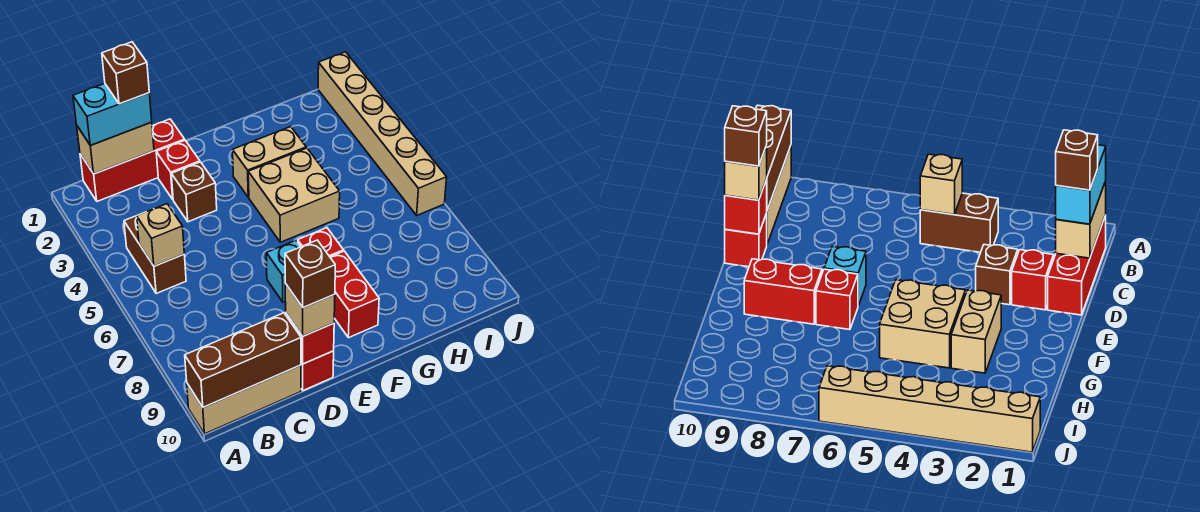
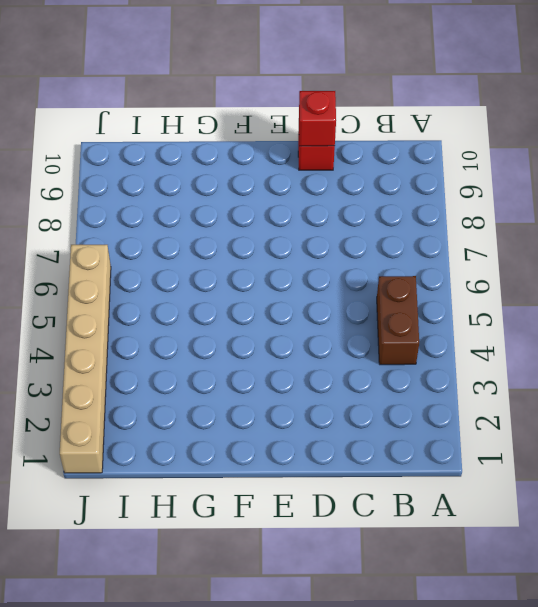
none -> tan 1x3 brick [187,365,301,434]
none -> red 1x3 brick [80,119,185,201]
none -> red 1x1 brick [156,140,200,199]

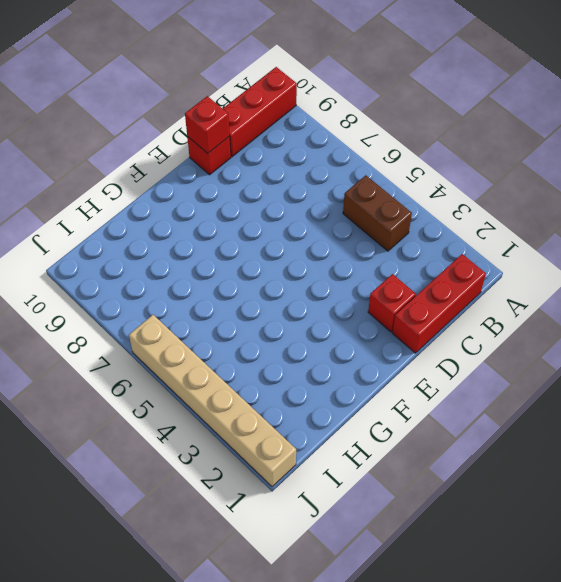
red 1x3 brick [223,67,297,157] -> tan 1x3 brick [187,365,301,434]
none -> brown 1x1 brick [171,162,217,222]
none -> cyan 1x1 brick [266,241,301,302]
none -> tan 1x2 brick [233,127,306,197]

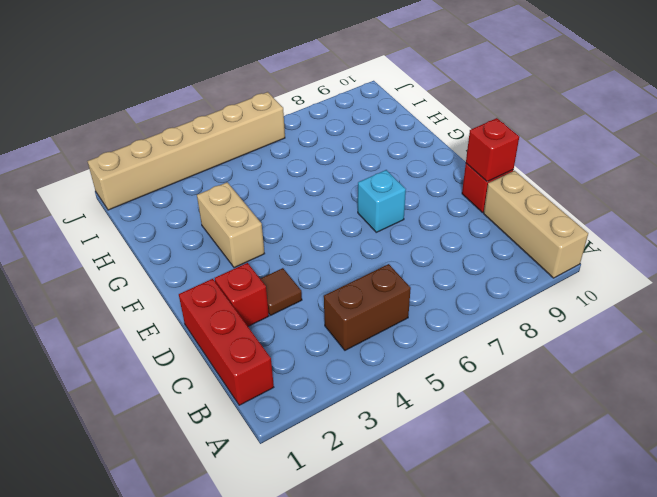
brown 1x1 tile [260,268,302,315] -> brown 1x1 brick [171,162,217,222]
none -> tan 2x2 brick [248,148,340,242]
none -> red 1x1 brick [298,228,344,257]
none -> red 1x2 brick [330,251,379,338]

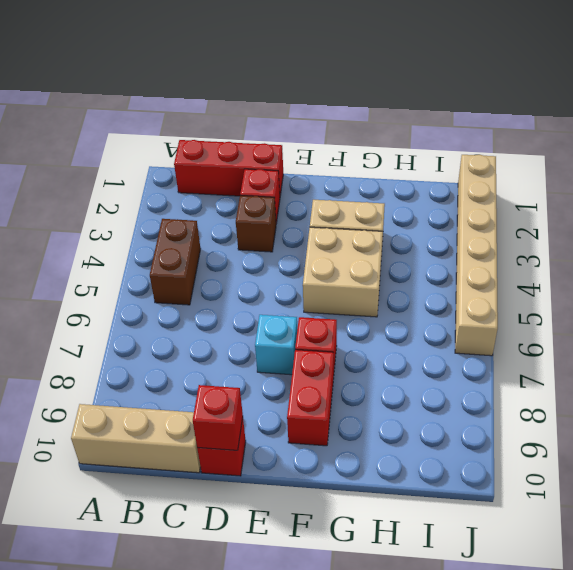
none -> brown 1x3 brick [185,313,301,407]
none -> tan 1x2 brick [77,122,154,174]
none -> tan 1x1 brick [137,204,184,266]

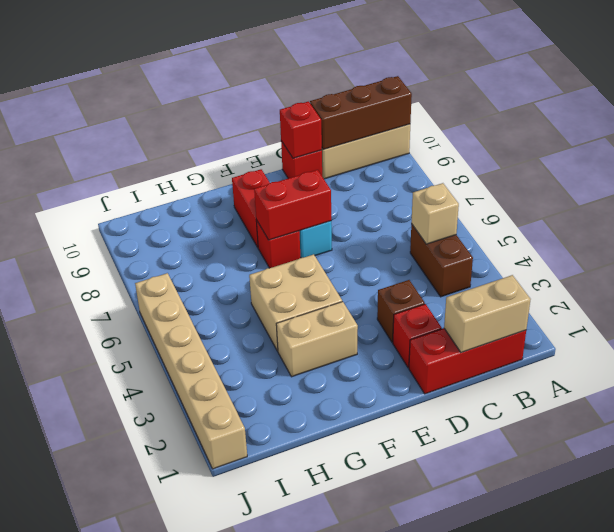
red 1x2 brick [254,170,331,240] -> none
none -> cyan 1x2 brick [73,84,152,145]
none -> tan 1x1 brick [285,284,335,336]
none -> brown 1x1 brick [102,42,149,104]

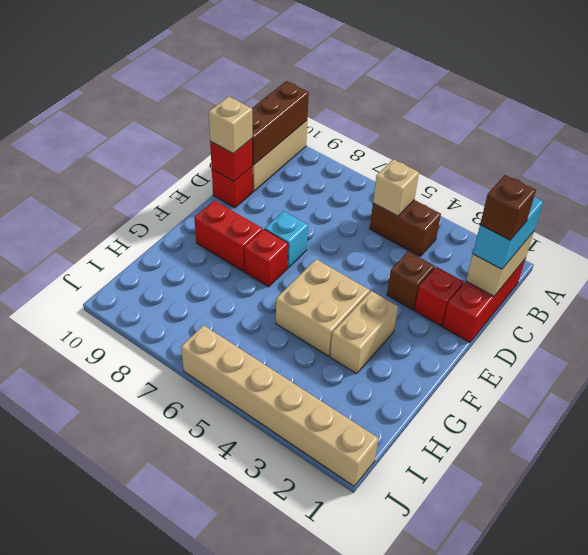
none -> brown 1x1 brick [285,240,335,308]

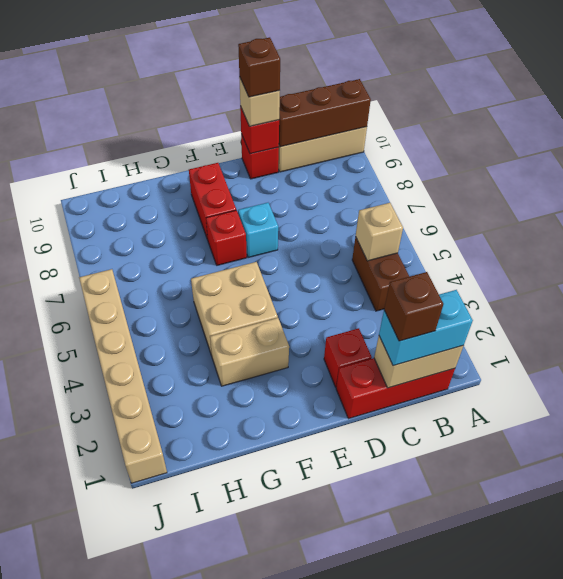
none -> brown 1x1 brick [171,162,217,222]

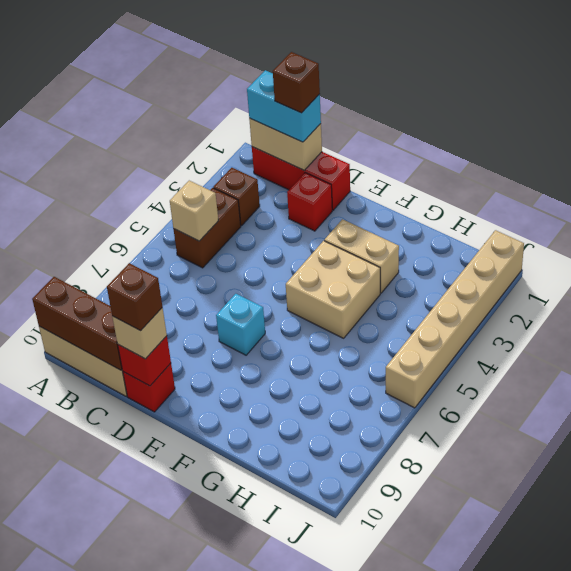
brown 1x1 brick [213,168,260,226] -> brown 1x1 brick moved to [171,162,217,222]
none -> red 1x1 brick [298,228,344,257]
none -> red 1x2 brick [330,251,379,338]

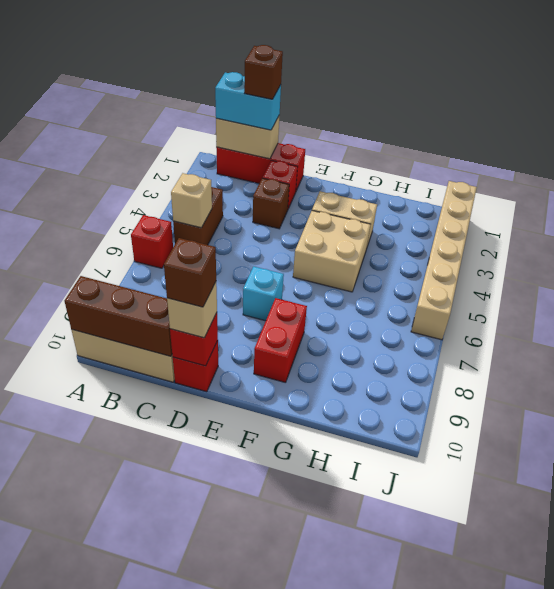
red 1x1 brick [131,215,173,268] -> red 1x1 brick moved to [298,228,344,257]

